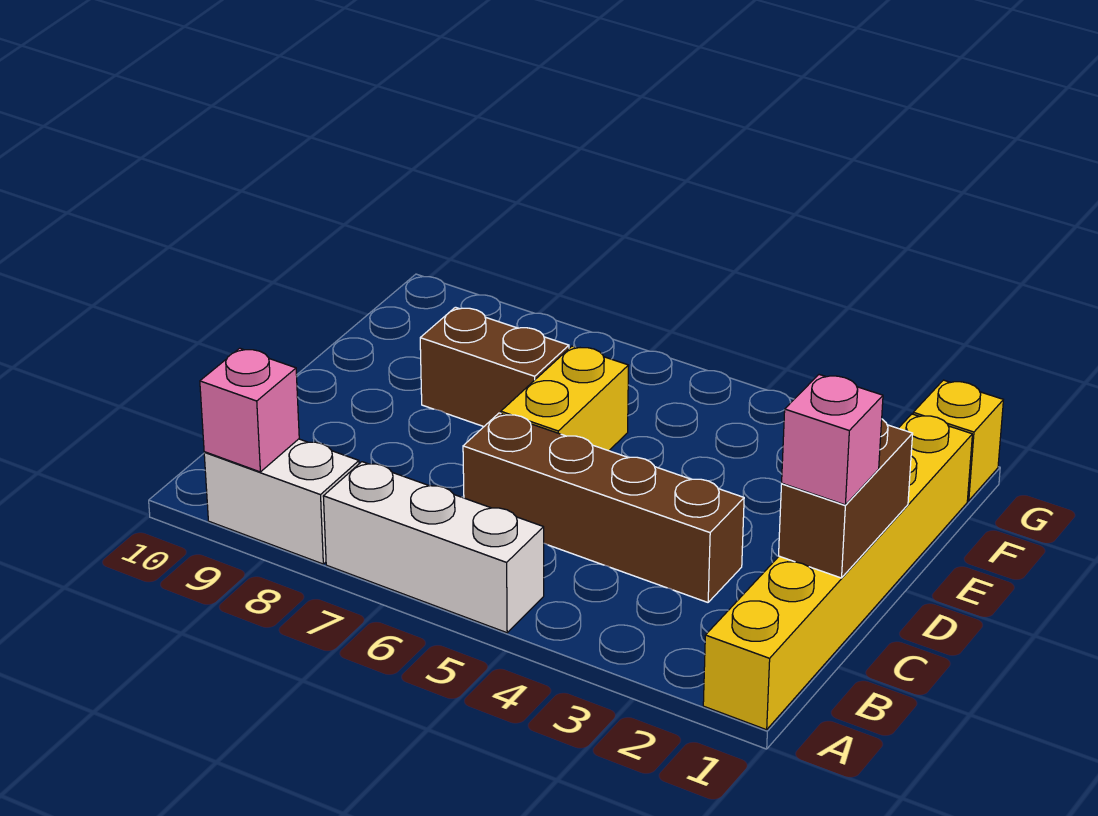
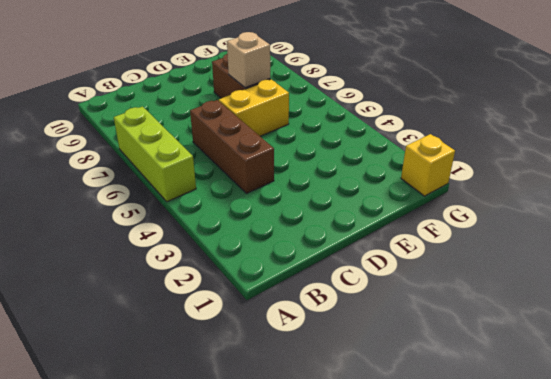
lime 1x3 brick [114,107,196,202] -> white 1x3 brick [323,462,544,633]
brown 1x3 brick [190,100,274,194] -> brown 1x4 brick [463,413,744,602]
tan 1x1 brick [227,32,271,88] -> none
none -> yellow 1x6 brick [703,414,972,730]
none -> white 1x2 brick [204,439,359,564]

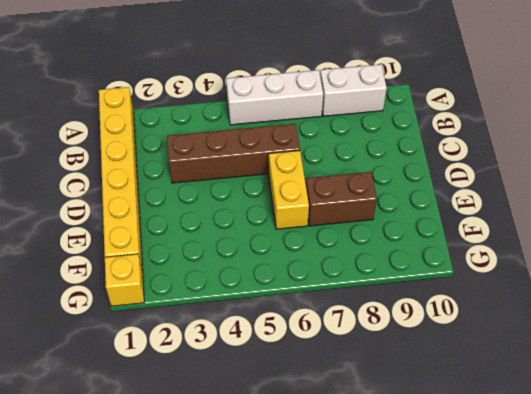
none -> pink 1x1 brick [200,348,299,472]
none -> brown 1x2 brick [779,419,913,578]

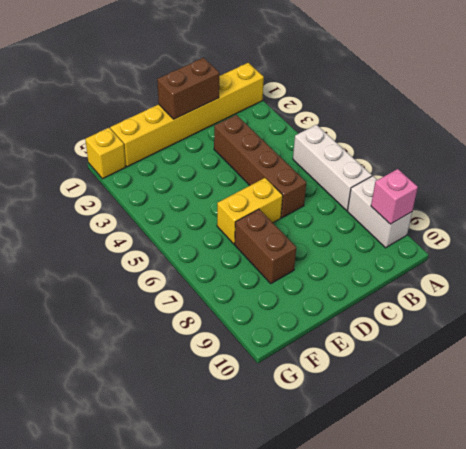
none -> pink 1x1 brick [782,375,883,505]

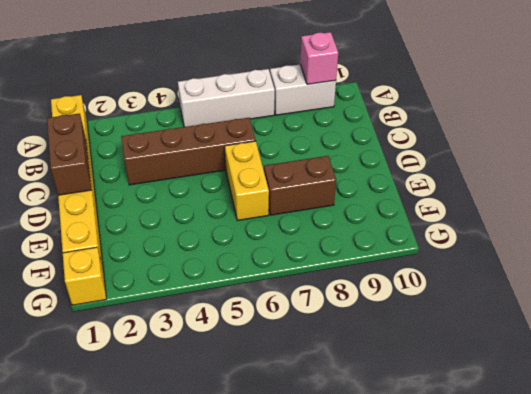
none -> pink 1x1 brick [782,375,883,505]

